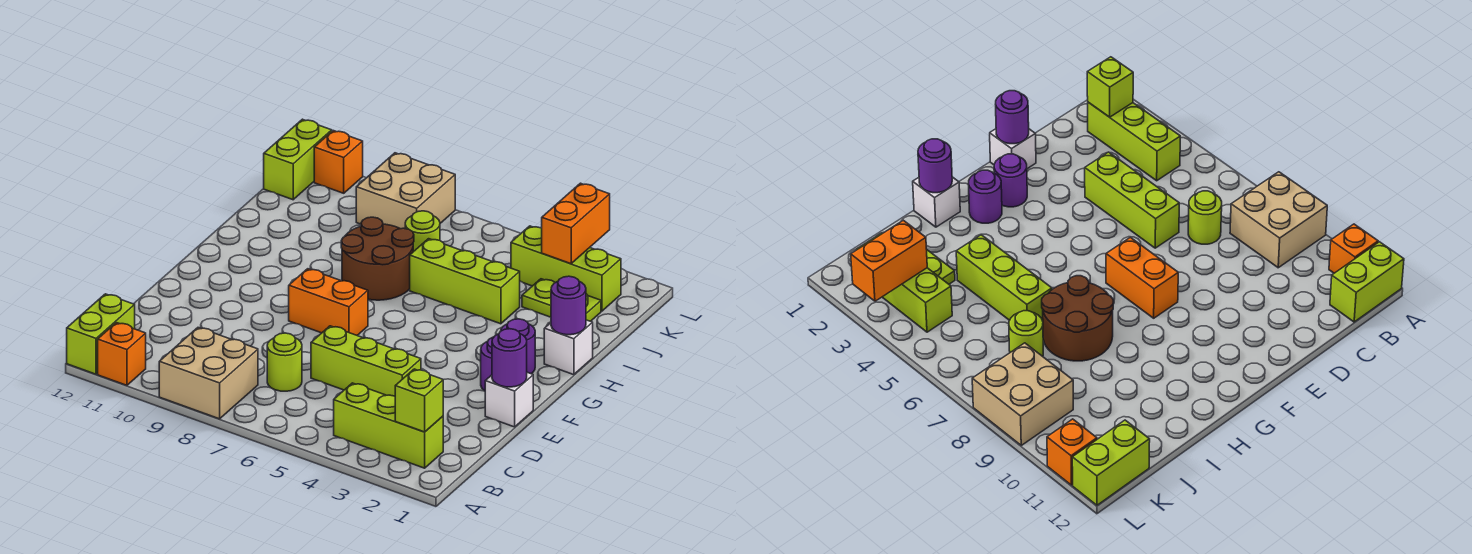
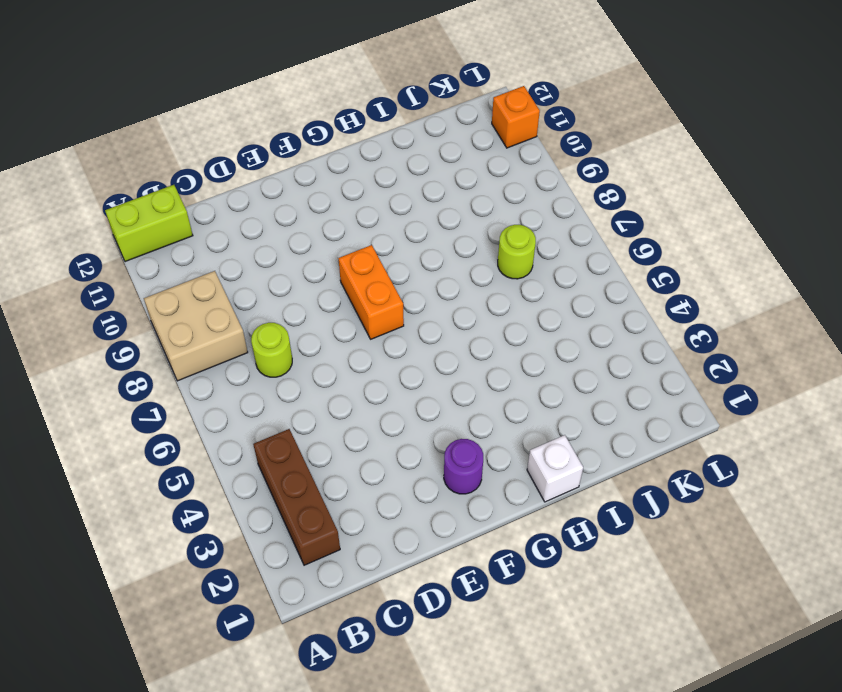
brown 1x3 brick [253,429,340,565] -> lime 1x3 brick [334,383,443,468]
none -> orange 1x1 brick [98,323,146,385]
none -> lime 1x3 brick [311,326,421,396]
none -> white 1x1 brick [485,372,533,427]

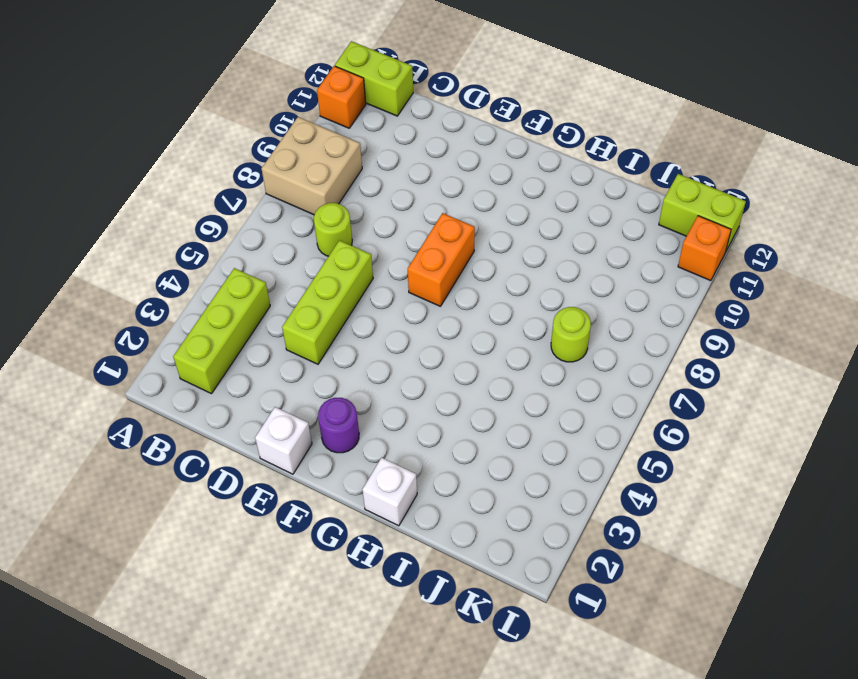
none -> purple 1x1 round brick [501,319,535,374]
none -> brown 2x2 round brick [341,217,414,300]
none -> lime 1x3 brick [410,239,520,324]

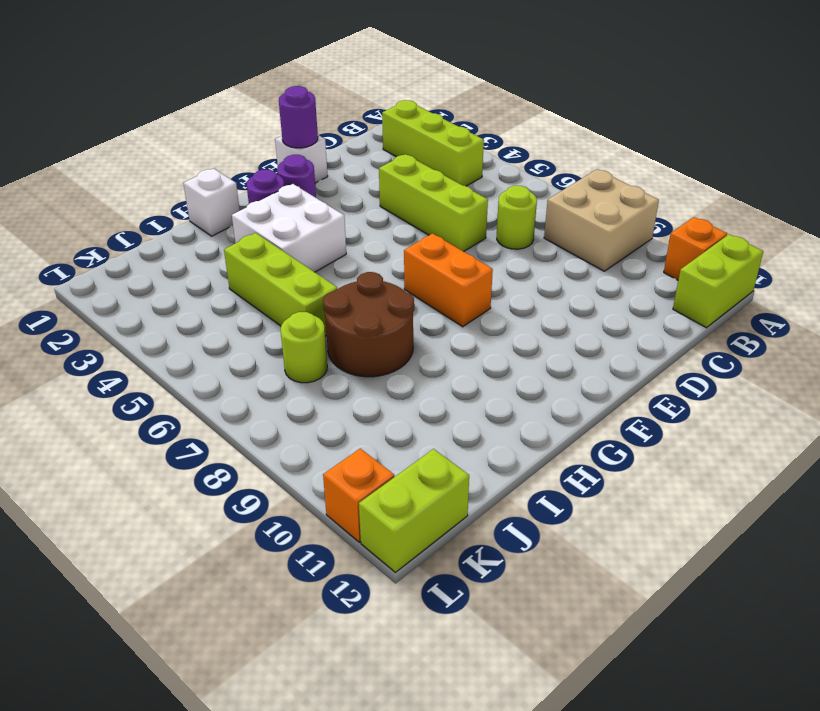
white 2x2 brick [232,184,346,272] -> none
none -> lime 1x2 plate [522,279,601,321]
none -> lime 1x3 brick [511,226,621,311]
none -> tan 2x2 brick [356,153,455,229]

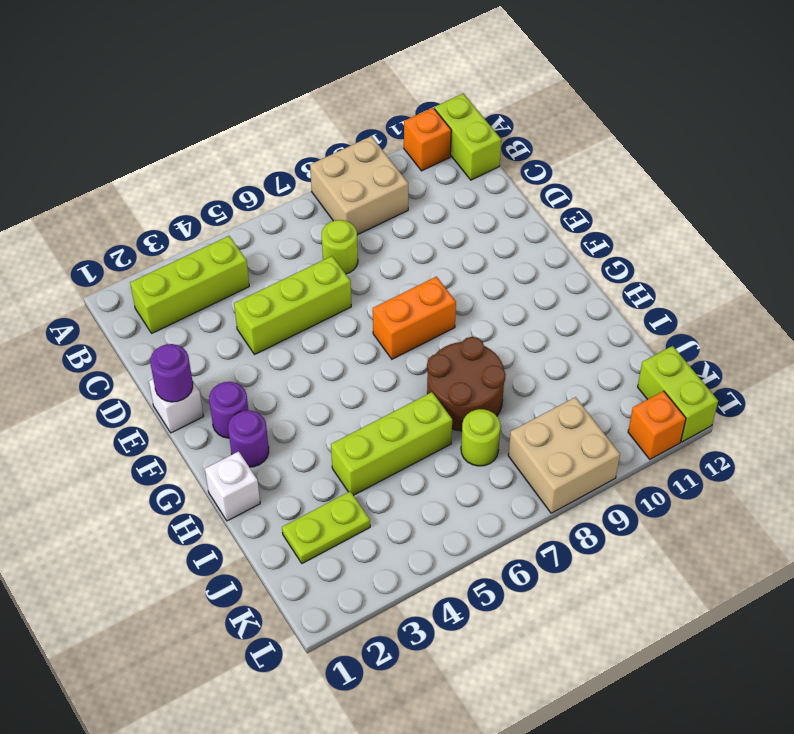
none -> lime 1x3 brick [511,226,621,311]
none -> lime 1x1 brick [395,369,443,432]
none -> purple 1x1 round brick [551,276,586,335]

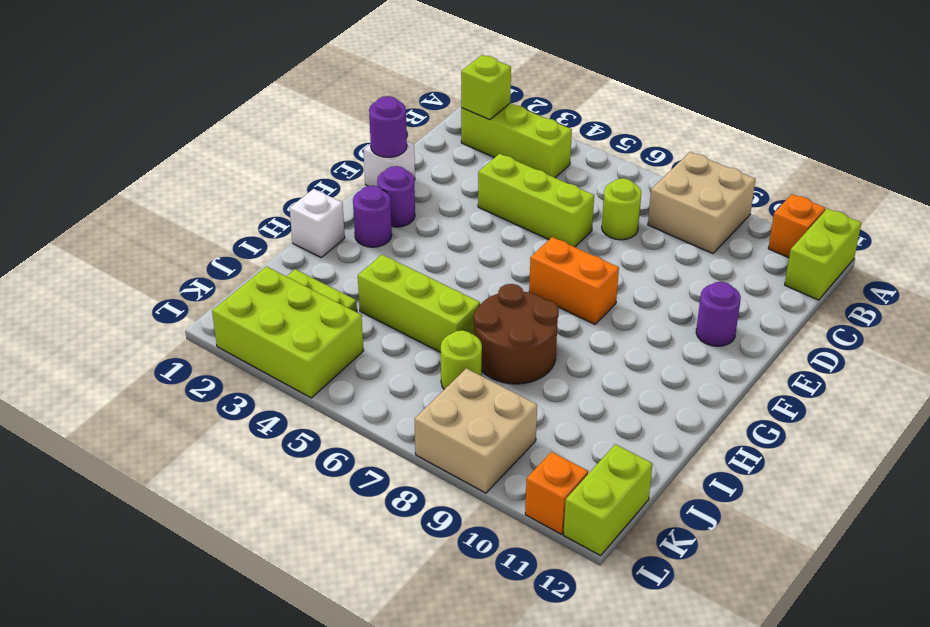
purple 1x1 round brick [696,282,741,346] -> purple 1x1 round brick moved to [551,276,586,335]
lime 2x3 brick [212,266,364,398] -> lime 1x3 brick [511,226,621,311]
none -> orange 1x2 brick [542,183,610,264]

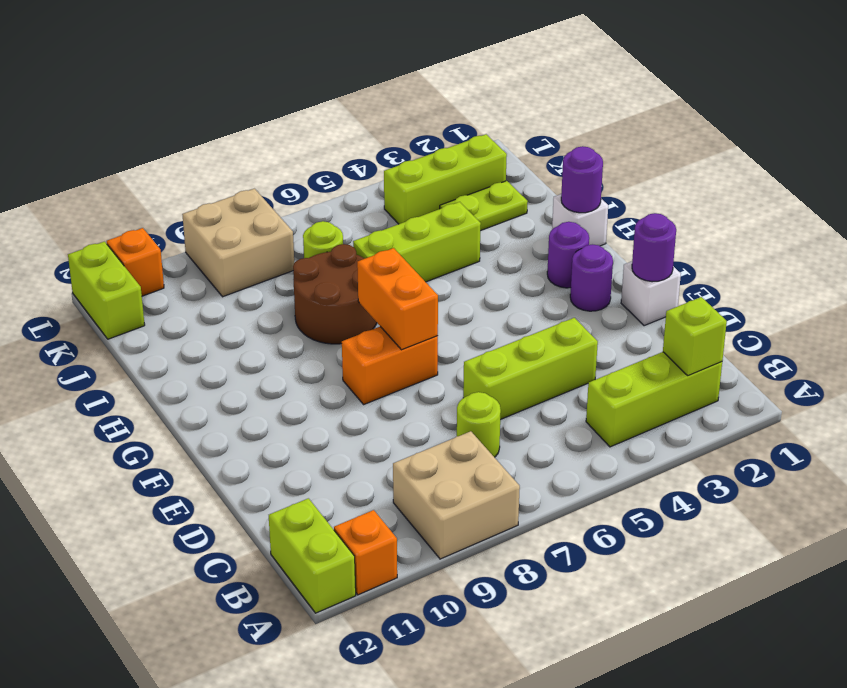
orange 1x2 brick [357,248,438,350] -> orange 1x2 brick moved to [542,183,610,264]

